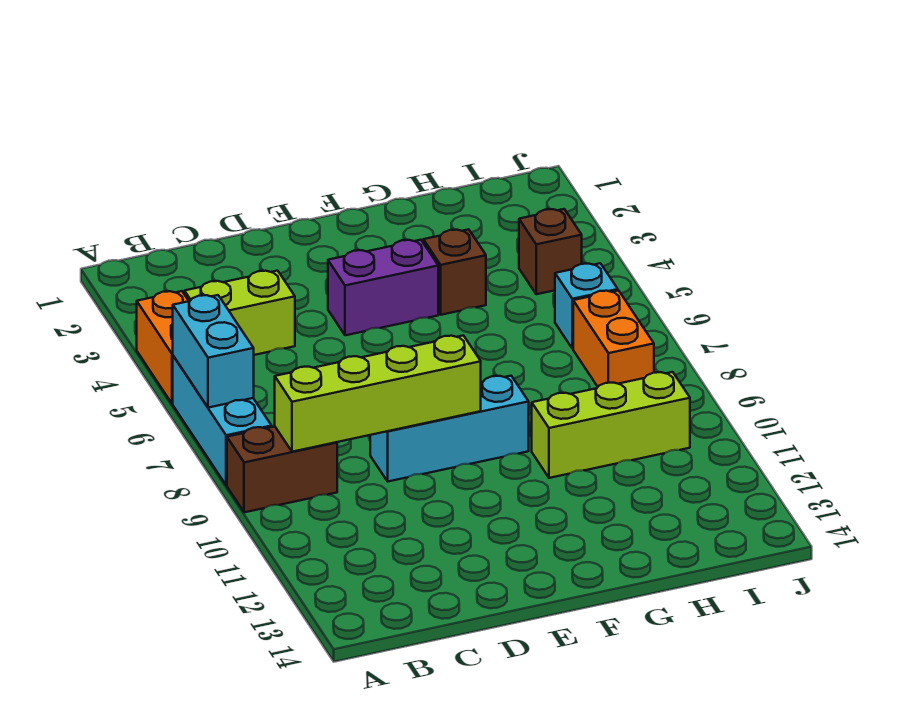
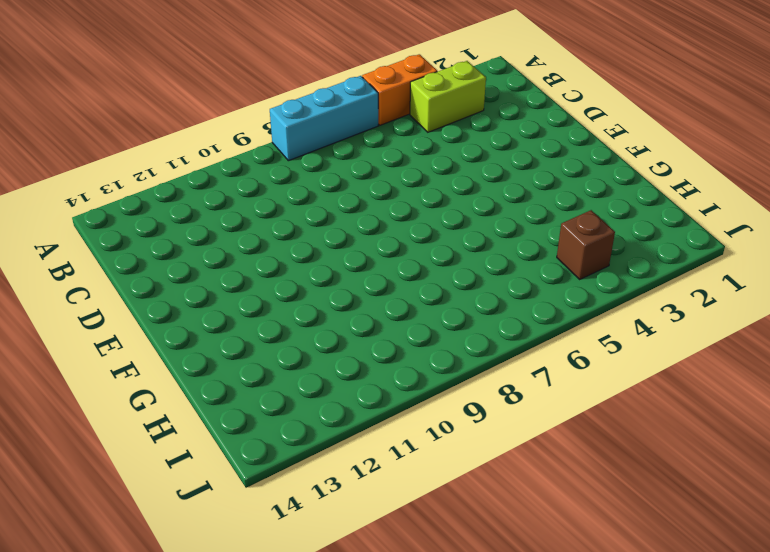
lime 1x2 brick [410,61,486,132] -> lime 1x2 brick turned to [184,271,295,355]
none -> brown 1x2 brick [227,426,337,512]
none -> cyan 1x3 brick [370,376,529,481]
none -> purple 1x2 brick [328,240,438,335]

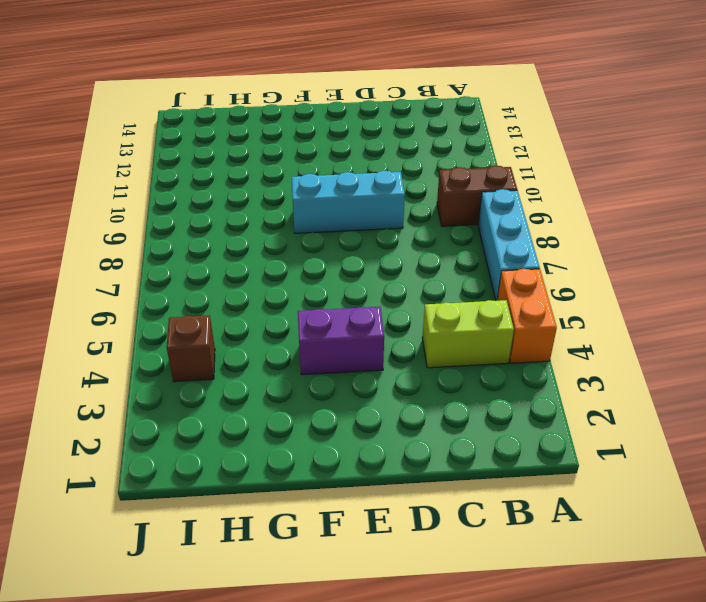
none -> brown 1x1 brick [423,229,486,315]
none -> lime 1x3 brick [532,372,690,478]
none -> cyan 1x1 brick [555,263,618,349]

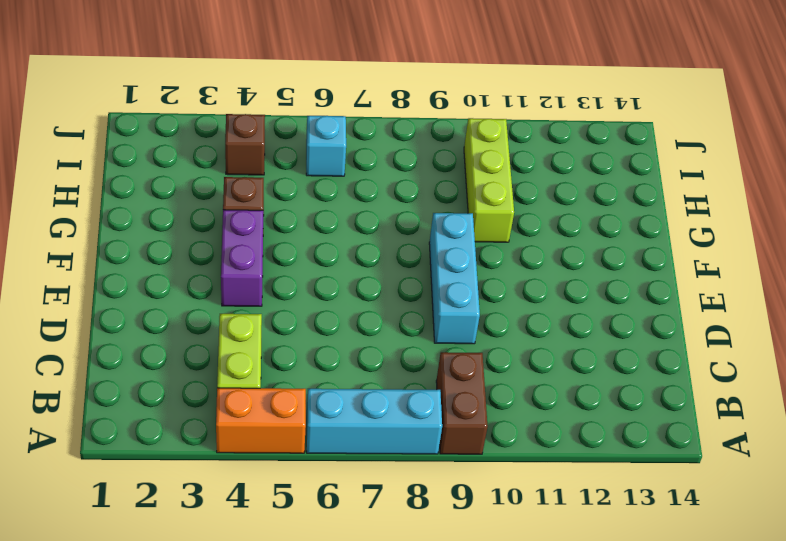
none -> orange 1x2 brick [573,291,654,387]
none -> cyan 1x2 brick [173,295,254,408]
none -> lime 1x4 brick [275,336,481,452]

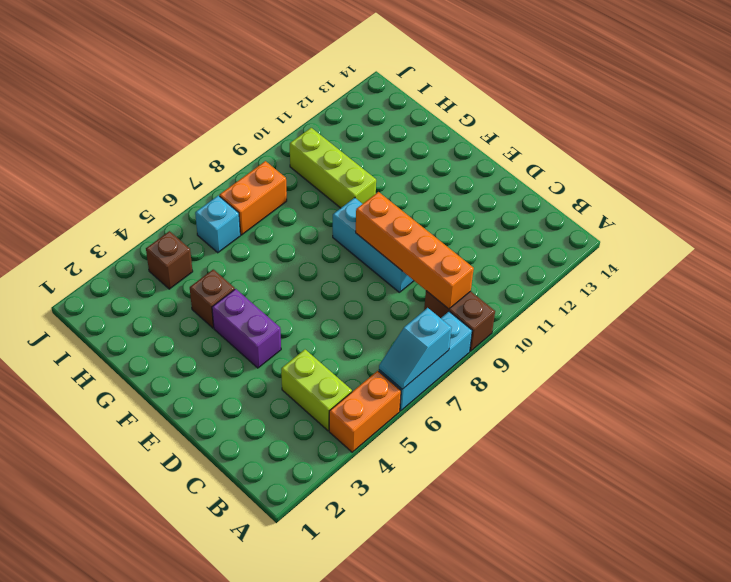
cyan 1x2 slope [379,308,451,389] -> cyan 1x2 brick [173,295,254,408]
orange 1x4 brick [356,192,474,309] -> lime 1x4 brick [275,336,481,452]

